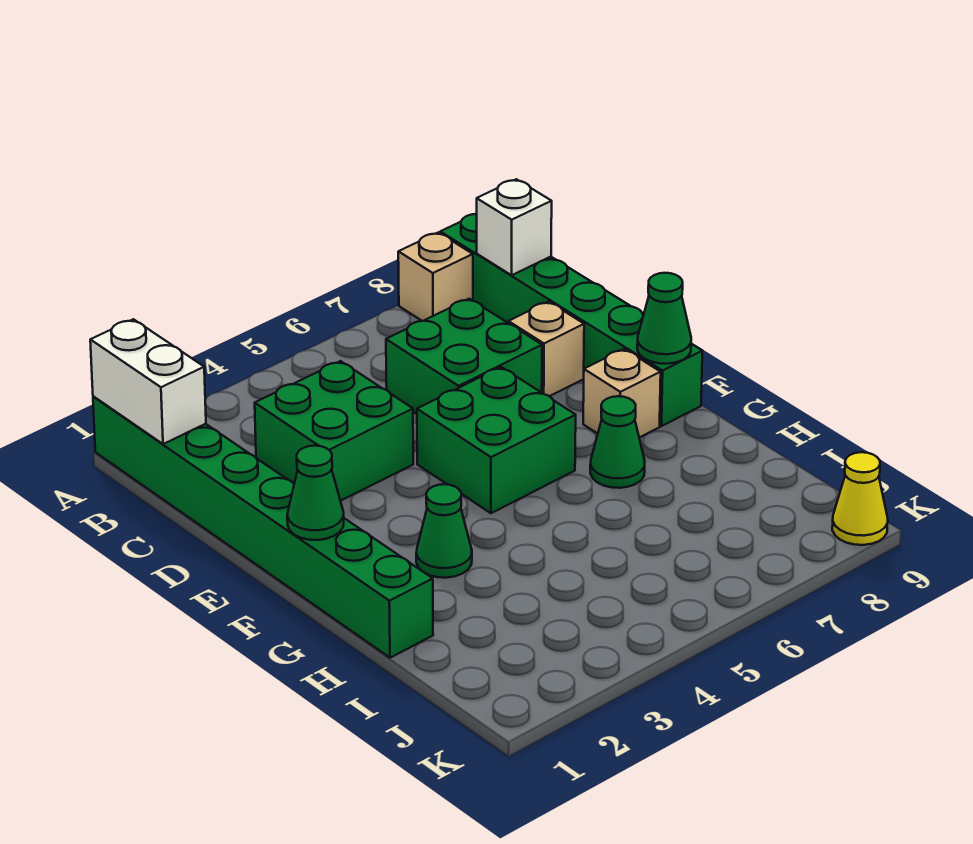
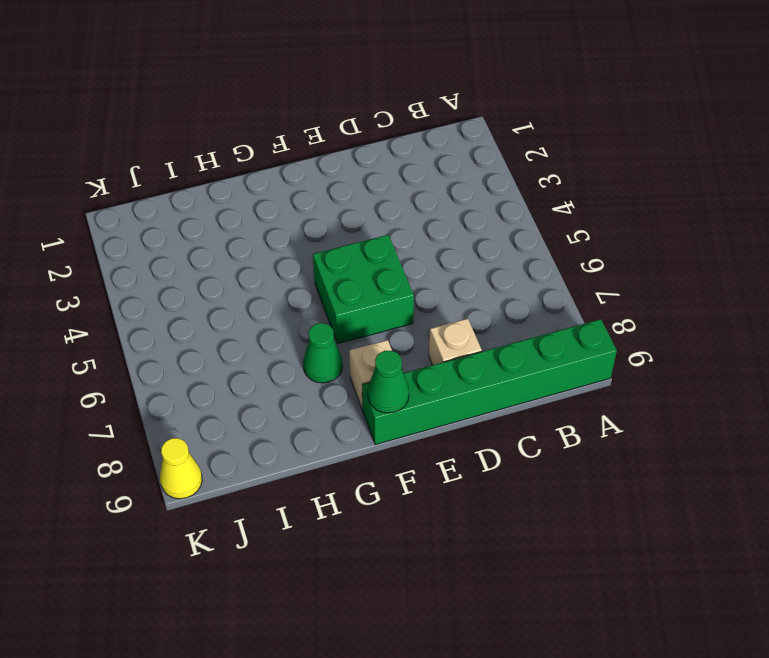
none -> green 1x8 brick [93,396,433,658]
none -> tan 1x1 brick [398,232,473,321]
none -> green 2x2 brick [255,361,413,501]

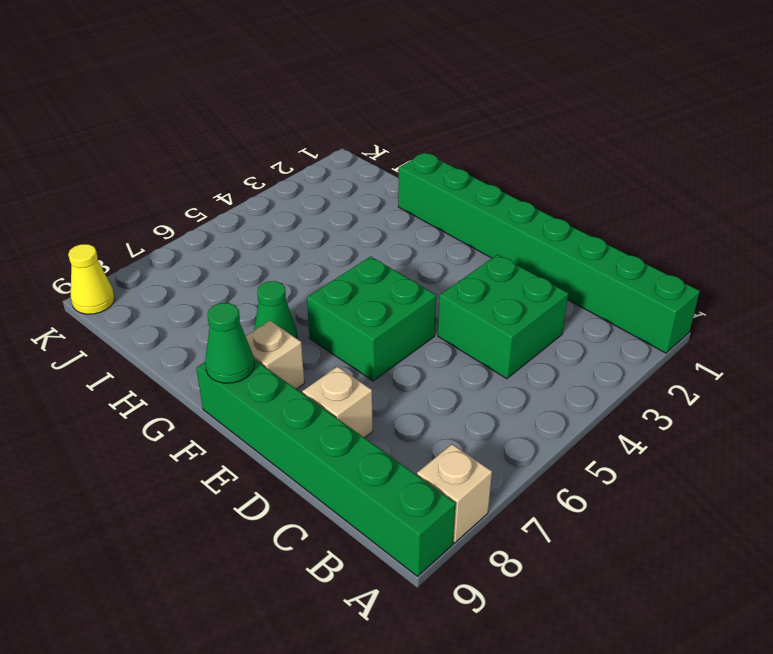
none -> green 2x2 brick [386,299,542,414]
none -> green 1x1 cone [416,484,472,578]
none -> white 1x2 brick [90,319,206,444]

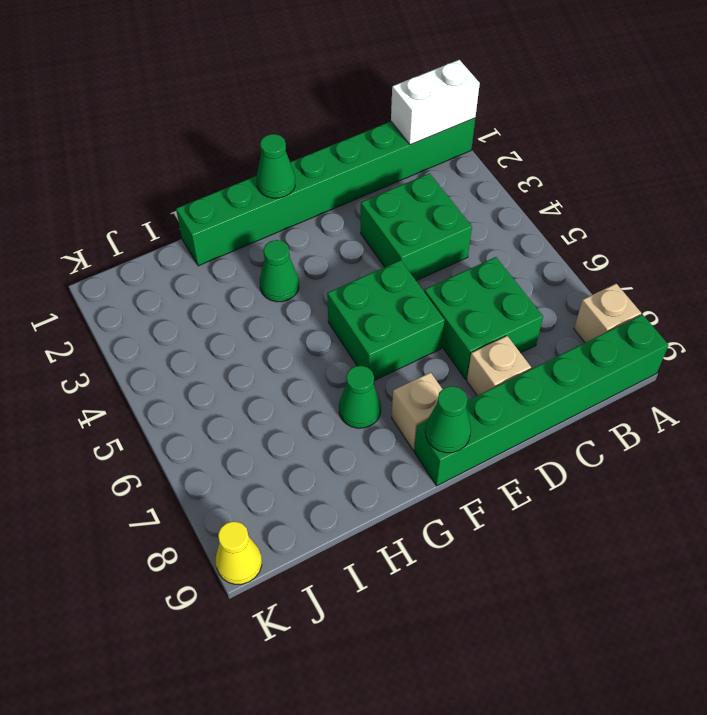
none -> white 1x1 brick [477,179,552,275]

